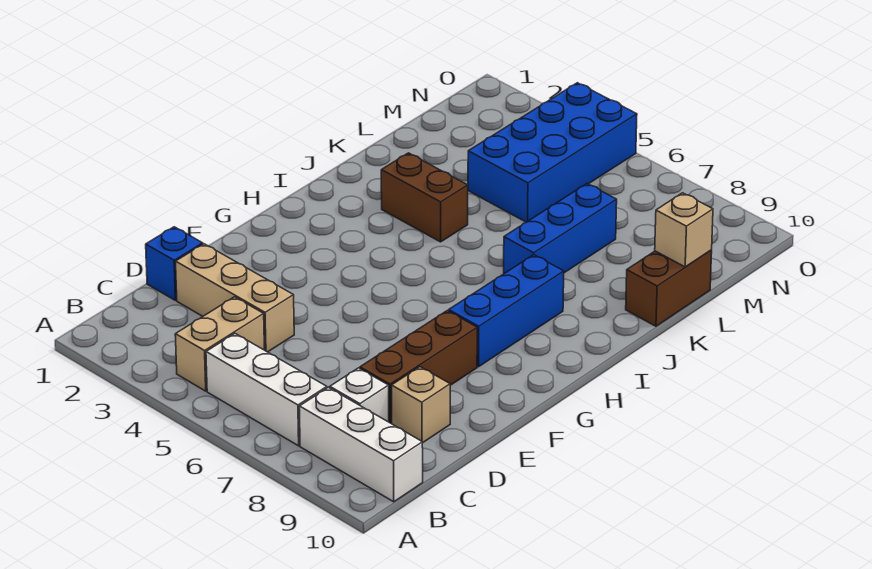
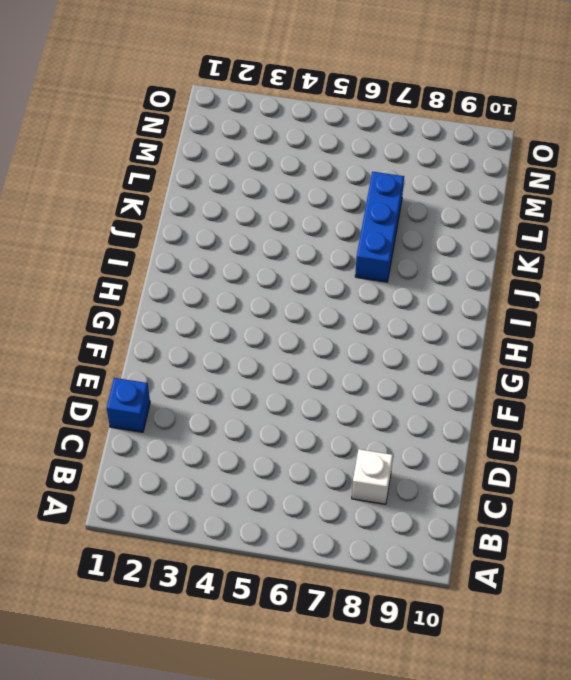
none -> tan 1x2 brick [175,297,264,391]
none -> white 1x3 brick [206,334,327,446]
none -> white 1x3 brick [299,387,423,502]

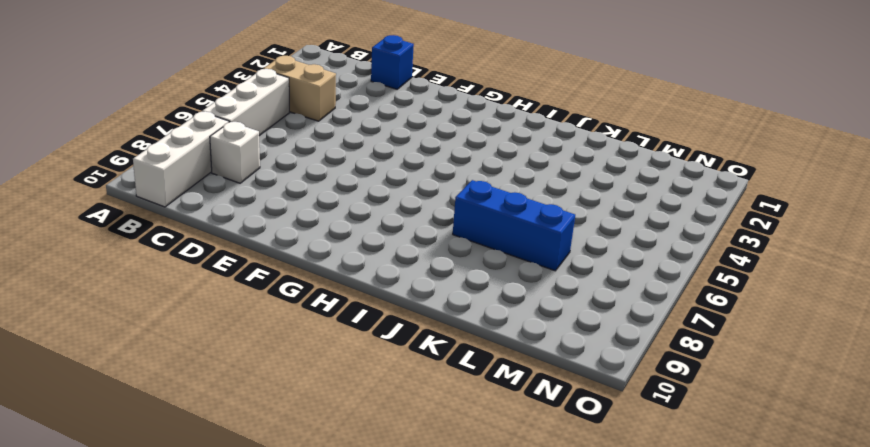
none -> tan 1x3 brick [176,244,294,352]
none -> brown 1x3 brick [360,311,477,424]
none -> tan 1x1 brick [392,367,450,443]

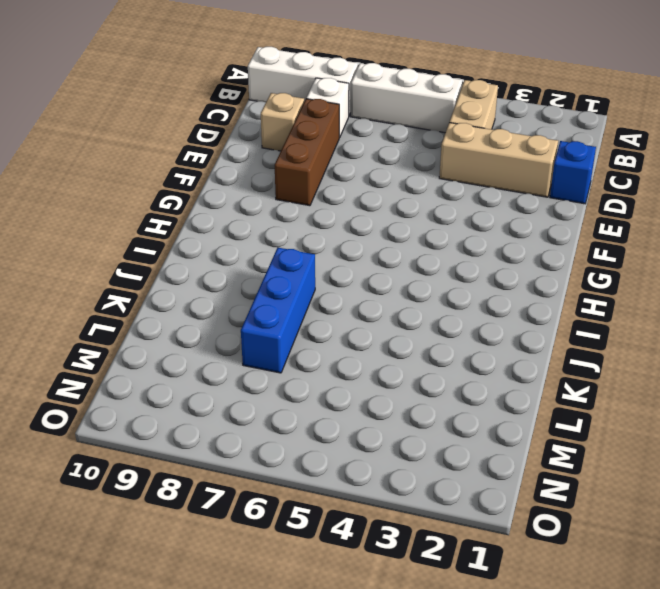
none -> blue 1x3 brick [449,255,564,367]
none -> brown 1x2 brick [381,153,468,242]
none -> brown 1x2 brick [626,250,712,326]

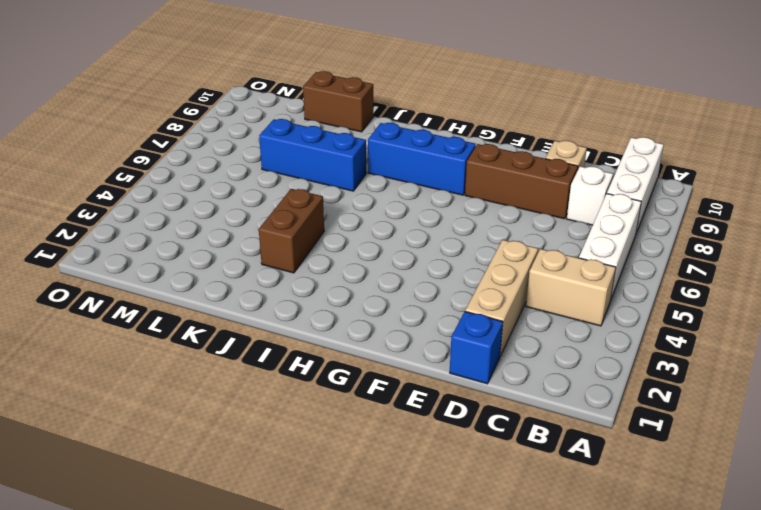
none -> blue 2x4 brick [468,83,637,222]
none -> tan 1x1 brick [655,193,713,267]

